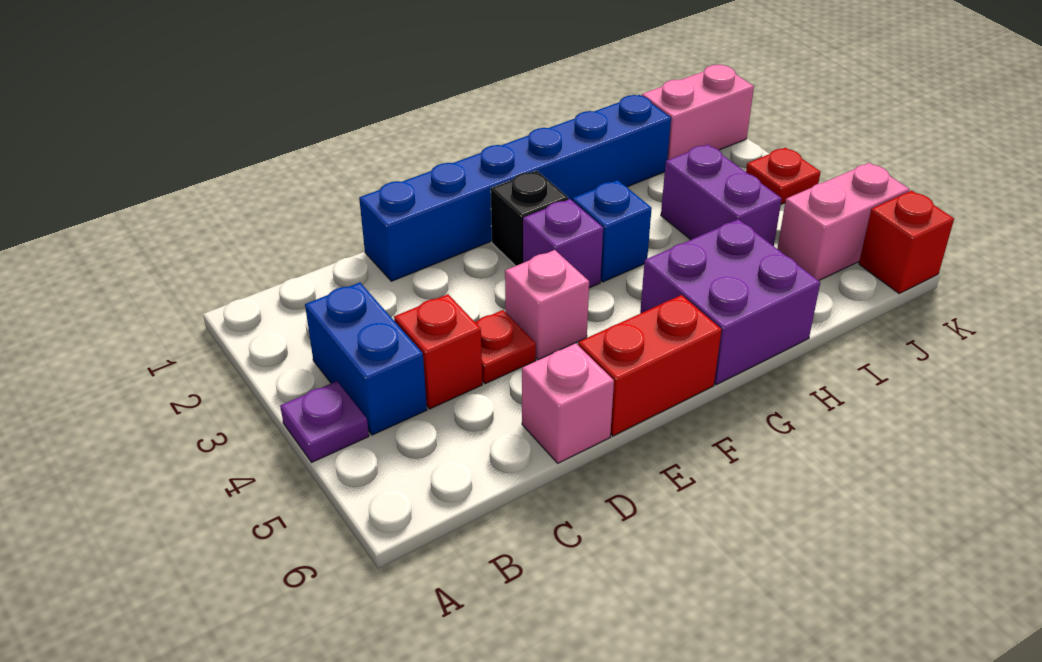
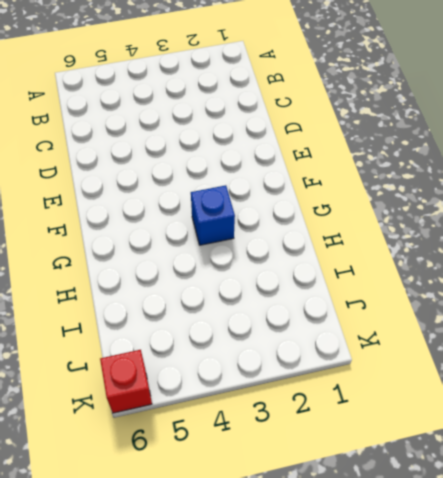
none -> purple 1x1 plate [280,381,369,462]
none -> blue 1x2 brick [305,282,427,435]
none -> red 1x1 brick [394,294,482,409]

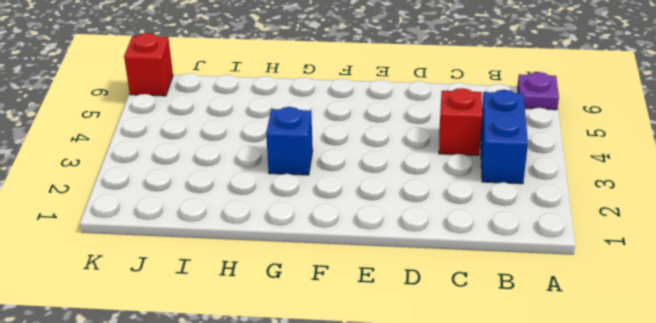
purple 1x1 plate [517,72,559,110] -> purple 1x1 plate moved to [280,381,369,462]
none -> blue 1x6 brick [359,95,671,281]
none -> red 1x1 plate [475,310,536,384]
none -> pink 1x1 brick [522,343,614,463]

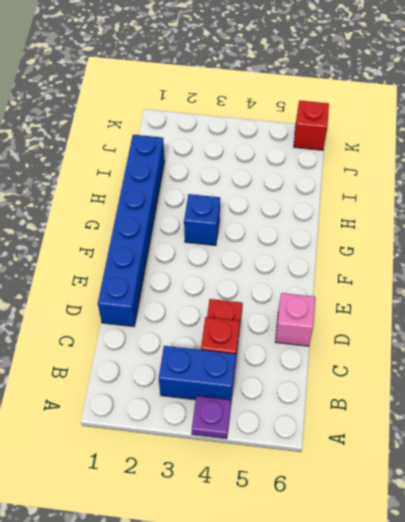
none -> pink 1x1 brick [505,250,589,360]
none -> red 1x2 brick [578,295,722,436]
none -> black 1x1 brick [491,171,568,266]

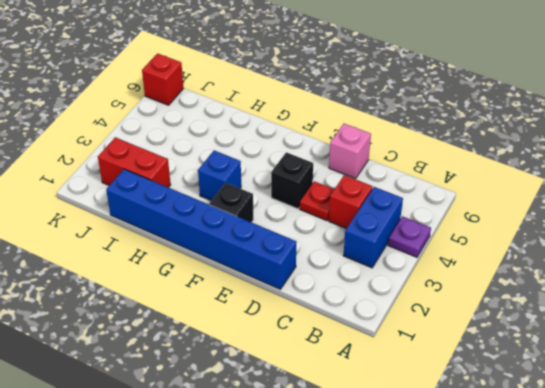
black 1x1 brick [271,152,313,209] -> pink 1x1 brick [505,250,589,360]
red 1x2 brick [98,137,171,188] -> red 1x2 brick moved to [578,295,722,436]
none -> purple 1x1 brick [523,199,603,288]
none -> purple 2x2 brick [640,219,820,385]
none -> purple 1x2 brick [661,144,782,246]

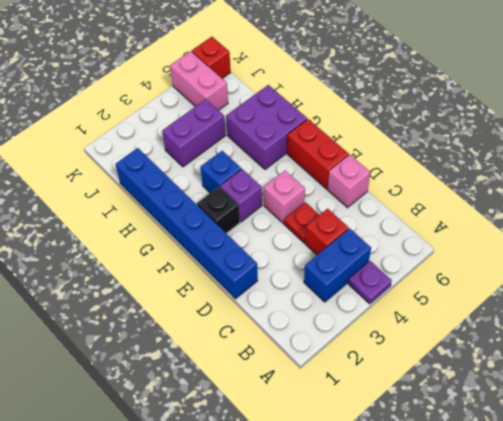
none -> pink 1x2 brick [642,65,754,160]
none -> red 1x1 plate [746,148,821,204]

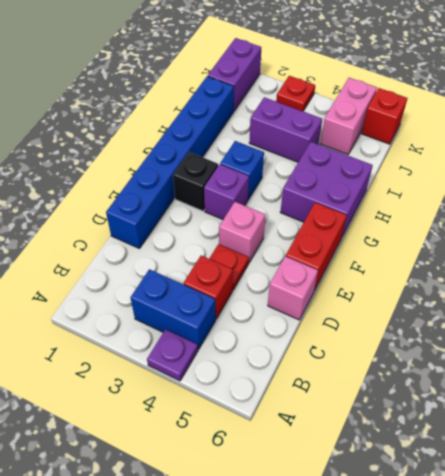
purple 1x2 brick [208,38,261,111] -> pink 1x2 brick [642,65,754,160]

